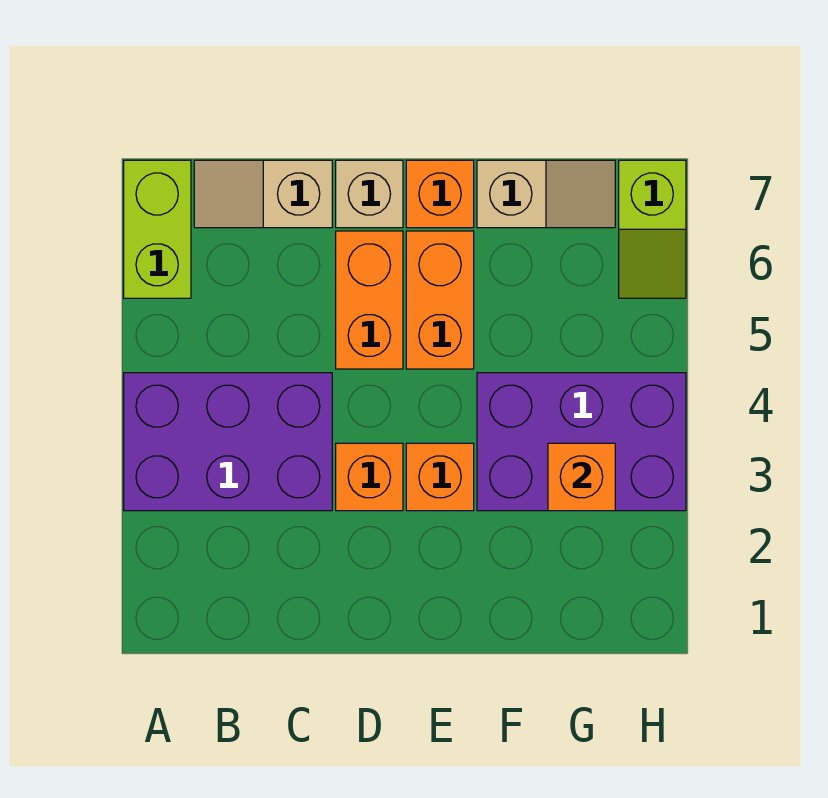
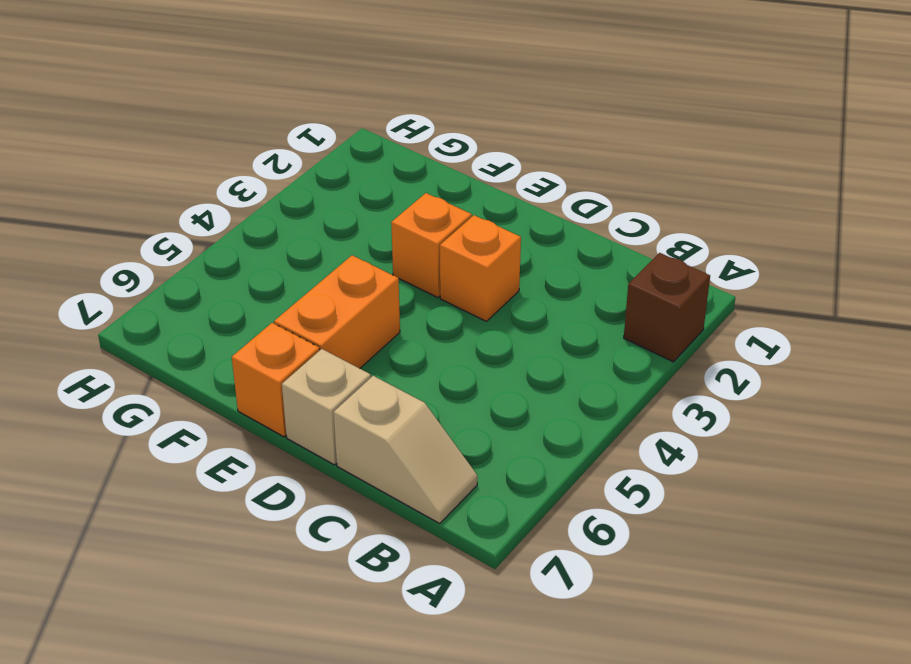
brown 1x1 brick [624,253,710,362] -> none
none -> purple 2x3 brick [124,373,332,511]
none -> lime 1x2 brick [124,160,191,298]
none -> orange 1x2 brick [336,231,403,369]

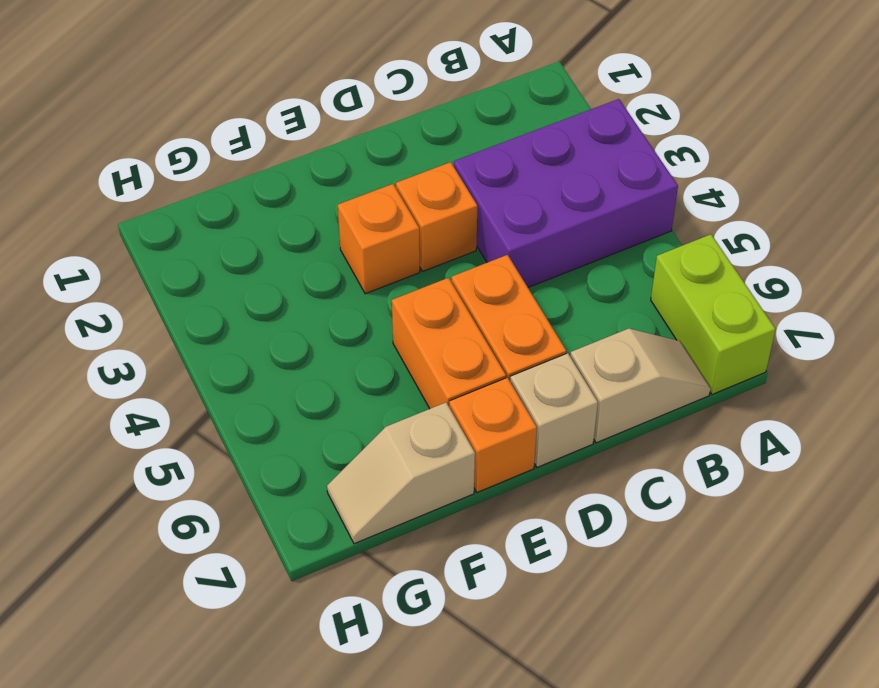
none -> purple 2x3 brick [477,373,686,511]
none -> lime 1x2 slope [619,160,686,298]
none -> orange 1x1 brick [548,443,615,511]

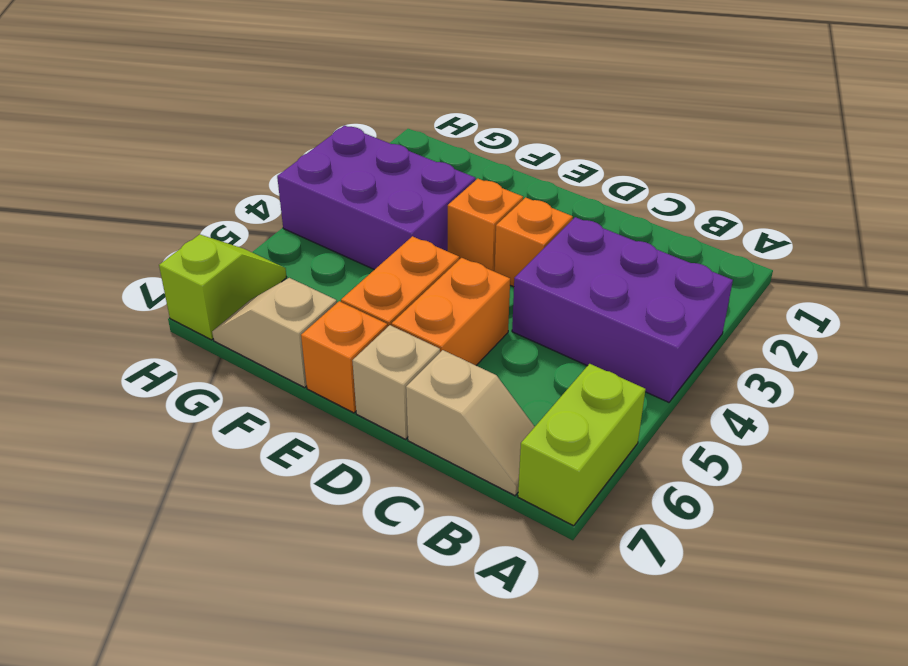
none -> orange 1x1 brick [548,443,615,511]

